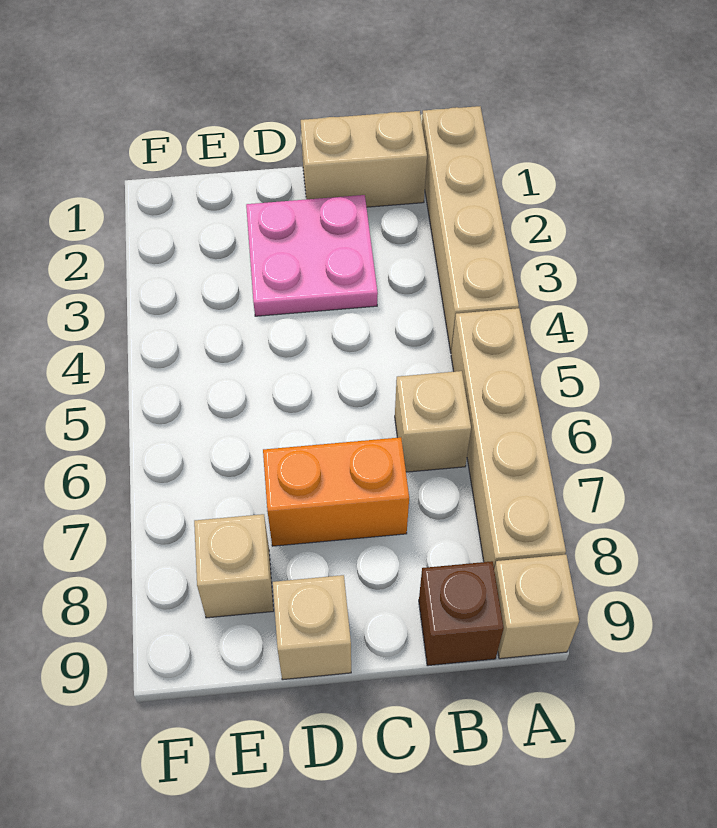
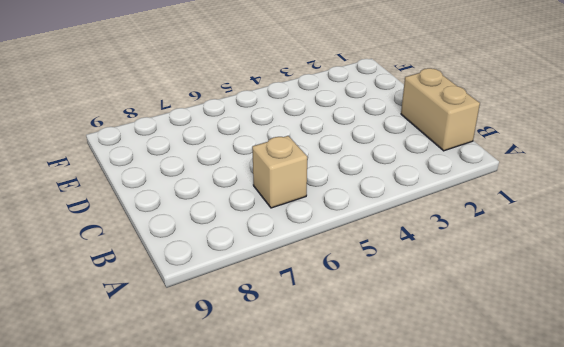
none -> tan 1x4 brick [422,106,519,353]
none -> tan 1x4 brick [451,308,566,569]

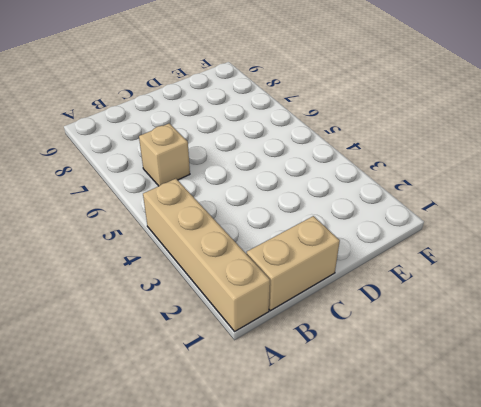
none -> tan 1x4 brick [451,308,566,569]
none -> tan 1x1 brick [494,555,579,659]

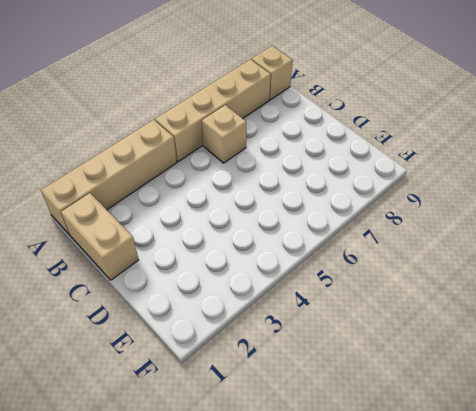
none -> brown 1x1 brick [419,561,504,666]
none -> pink 2x2 plate [246,195,378,316]

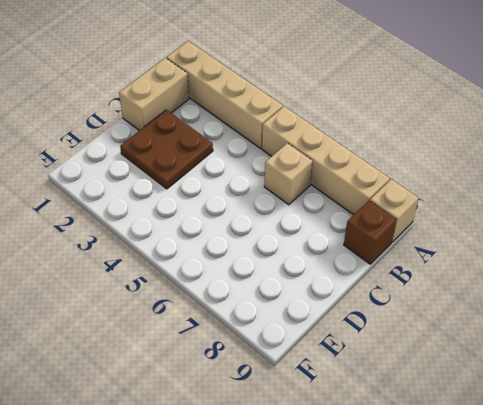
brown 2x2 plate [120,110,213,189] -> pink 2x2 plate [246,195,378,316]
none -> orange 1x2 brick [263,437,409,546]
none -> tan 1x1 brick [273,575,351,680]

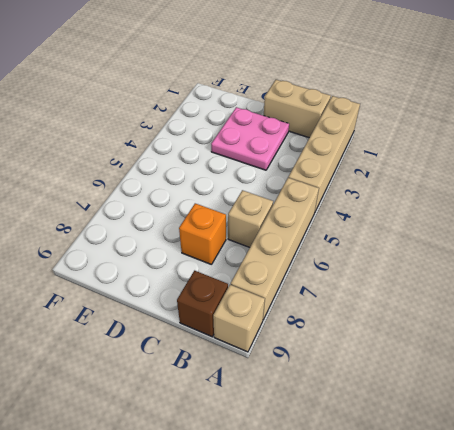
orange 1x1 brick [179,203,226,265] -> orange 1x2 brick [263,437,409,546]
none -> tan 1x1 brick [273,575,351,680]
none -> tan 1x1 brick [194,514,274,618]

